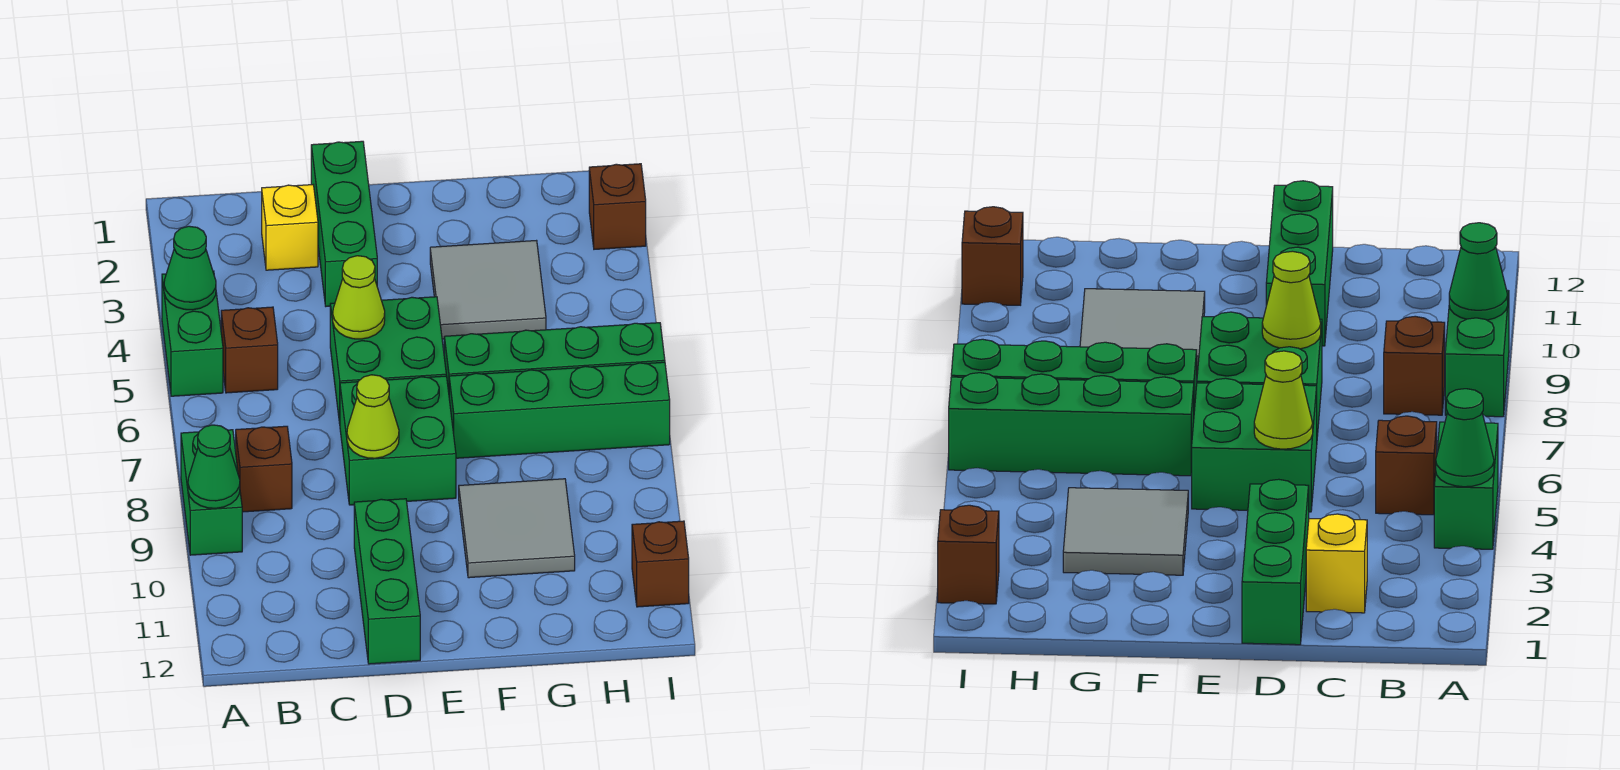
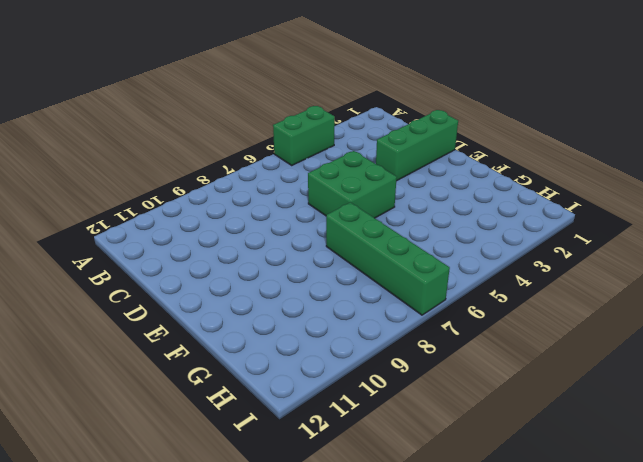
none -> green 1x2 brick [181,430,242,555]
none -> brown 1x1 brick [221,307,278,393]
none -> brown 1x1 brick [236,426,292,512]

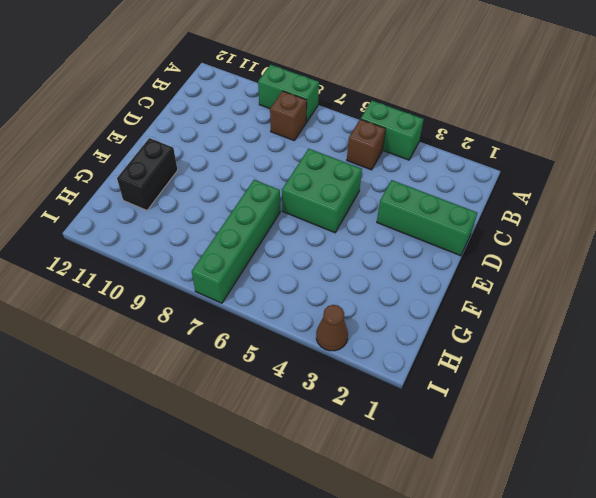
black 1x2 brick [117,138,178,210] -> none
brown 1x1 cone [316,305,348,351] -> none
none -> yellow 1x1 brick [262,185,318,270]
none -> green 2x2 brick [340,376,456,505]
none -> green 1x3 brick [354,499,420,664]

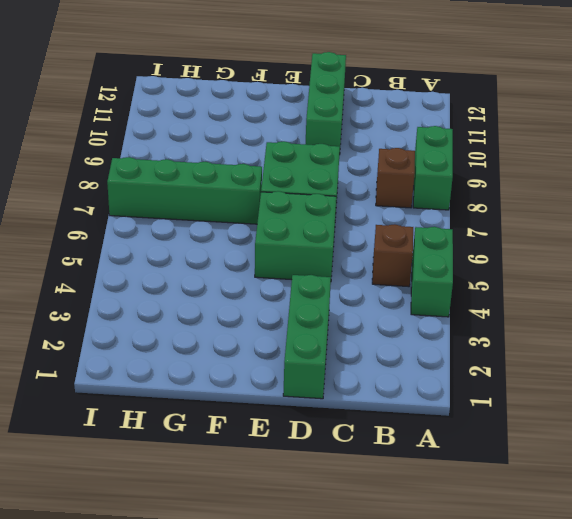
none -> yellow 1x1 brick [262,185,318,270]
none -> grey 2x2 tile [430,241,546,339]
none -> green 1x4 brick [444,323,665,392]

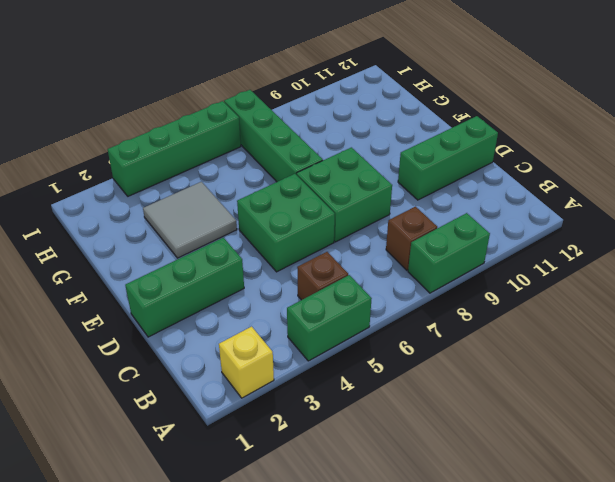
yellow 1x1 brick [219,327,274,398] -> yellow 1x1 brick moved to [262,185,318,270]
green 1x4 brick [108,101,241,196] -> green 1x4 brick turned to [444,323,665,392]
none -> grey 2x2 tile [459,479,575,578]
none -> brown 1x1 brick [589,164,646,249]
none -> brown 1x1 brick [632,521,689,607]

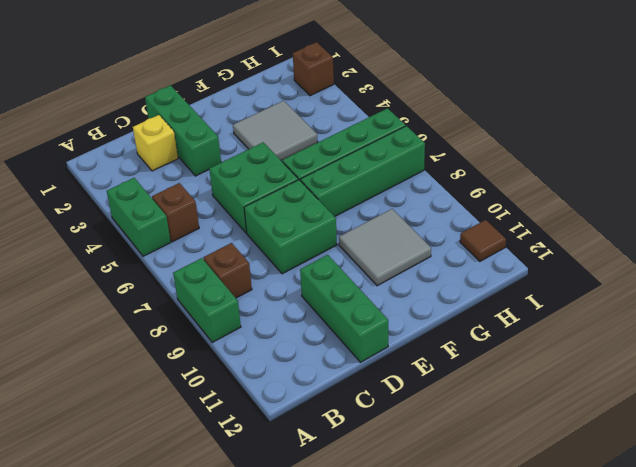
brown 1x1 tile [460,220,506,261] -> brown 1x1 brick [632,521,689,607]
none -> green 1x1 cone [164,226,216,310]
none -> green 1x1 cone [188,425,240,508]
none -> lime 1x1 cone [333,256,385,339]

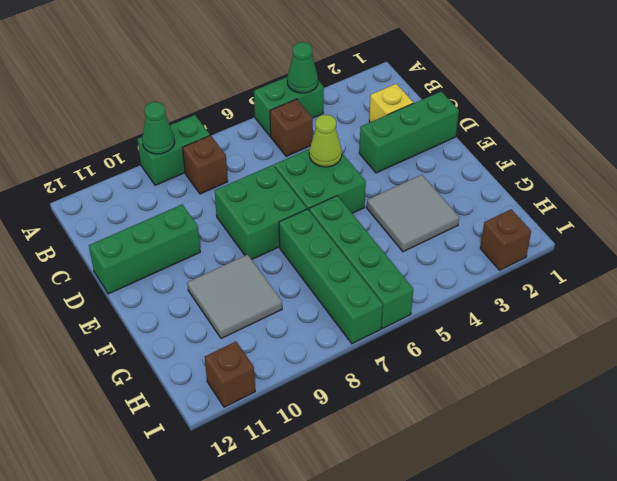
none -> lime 1x1 cone [347,375,399,458]

